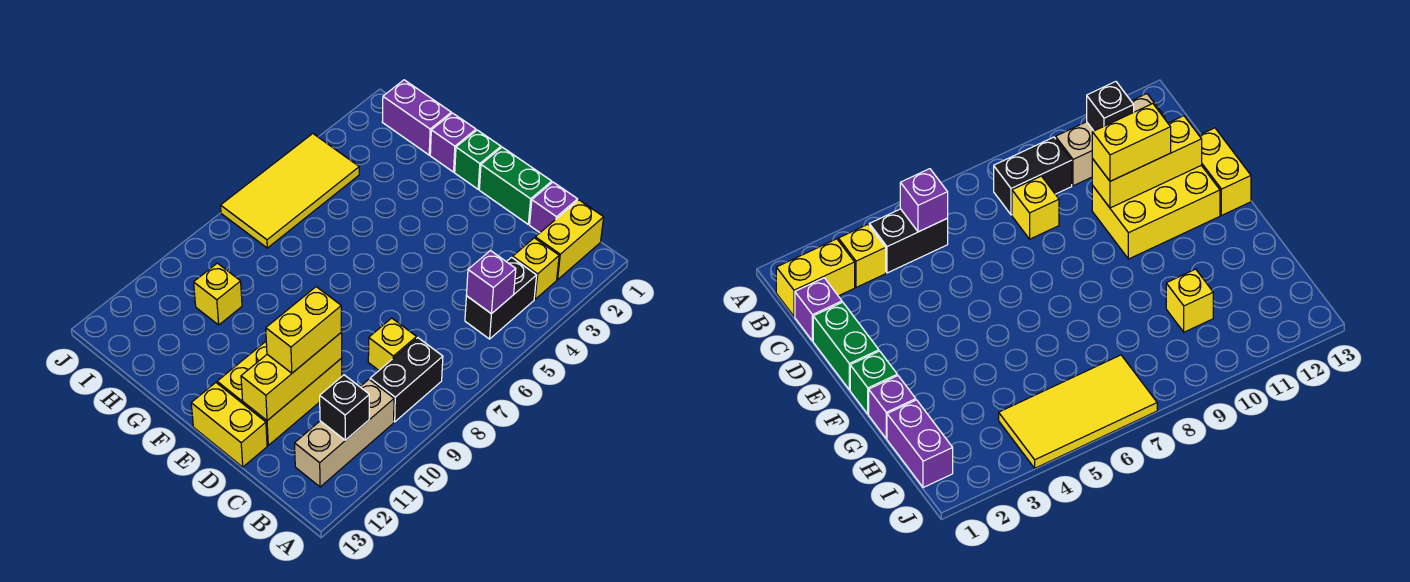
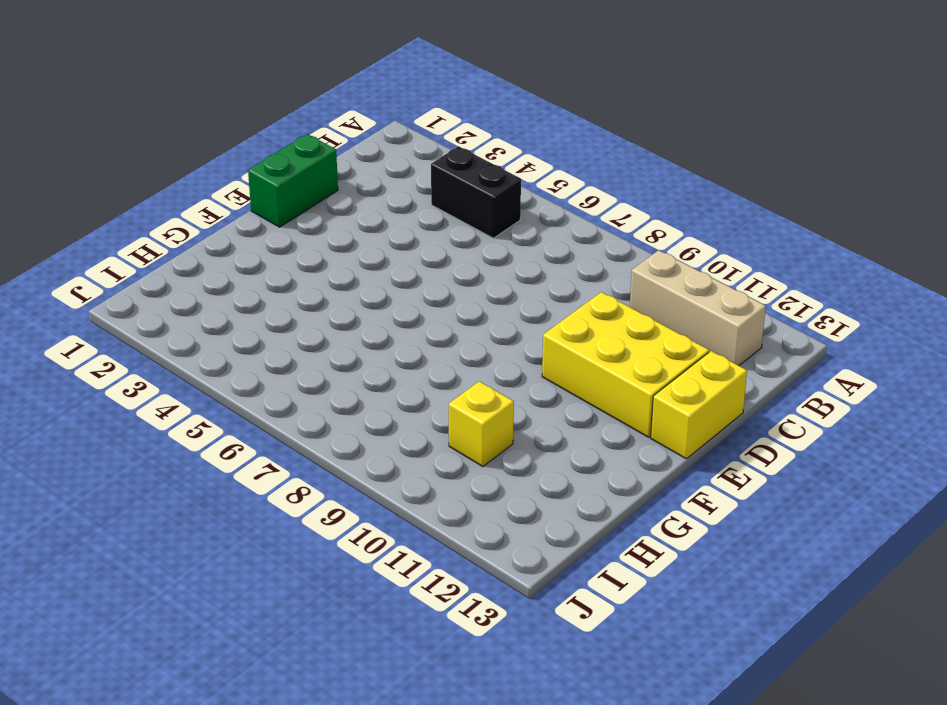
none -> yellow 1x2 brick [535,200,604,280]
none -> yellow 1x1 brick [513,238,559,299]
none -> black 1x2 brick [370,338,443,422]

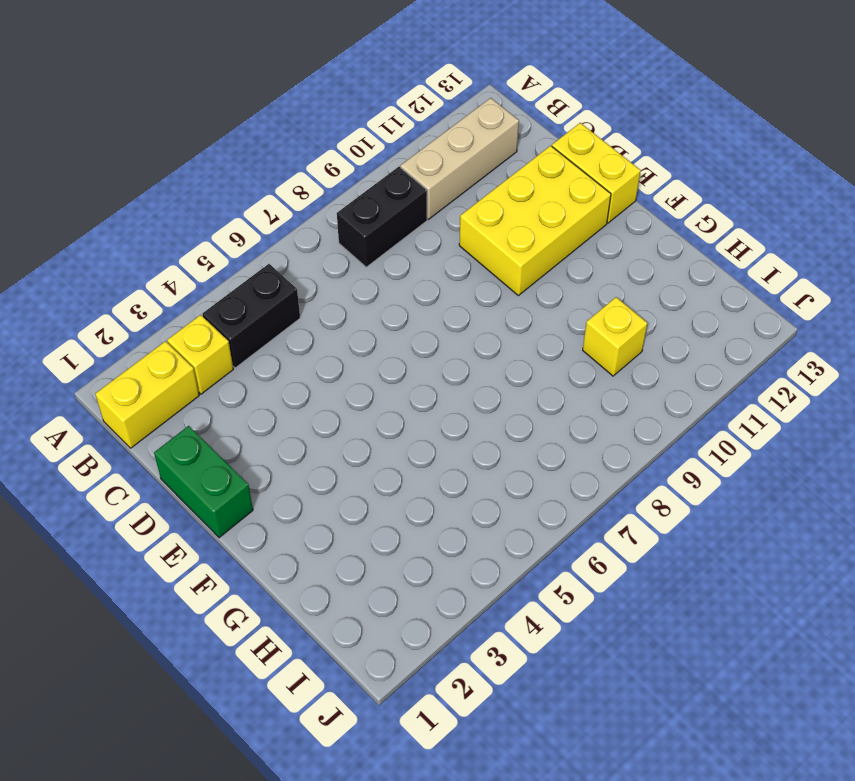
none -> purple 1x1 brick [530,182,578,233]
none -> yellow 1x1 brick [368,318,416,370]
none -> green 1x1 brick [455,130,501,189]

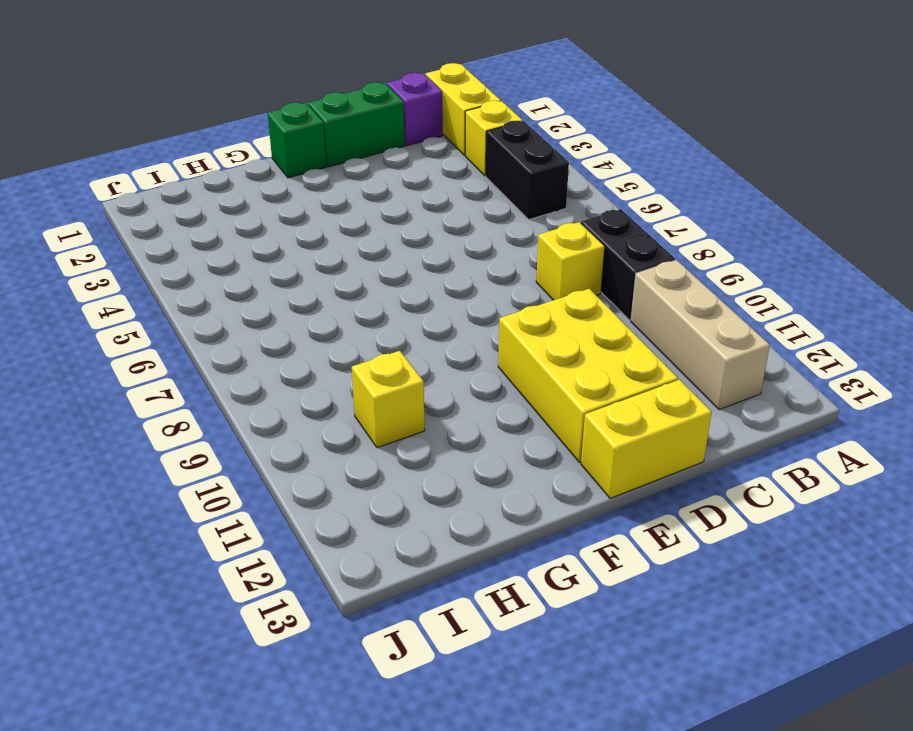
none -> purple 1x1 brick [430,113,476,172]
none -> purple 1x2 brick [382,80,451,155]
none -> yellow 2x4 tile [221,134,359,248]

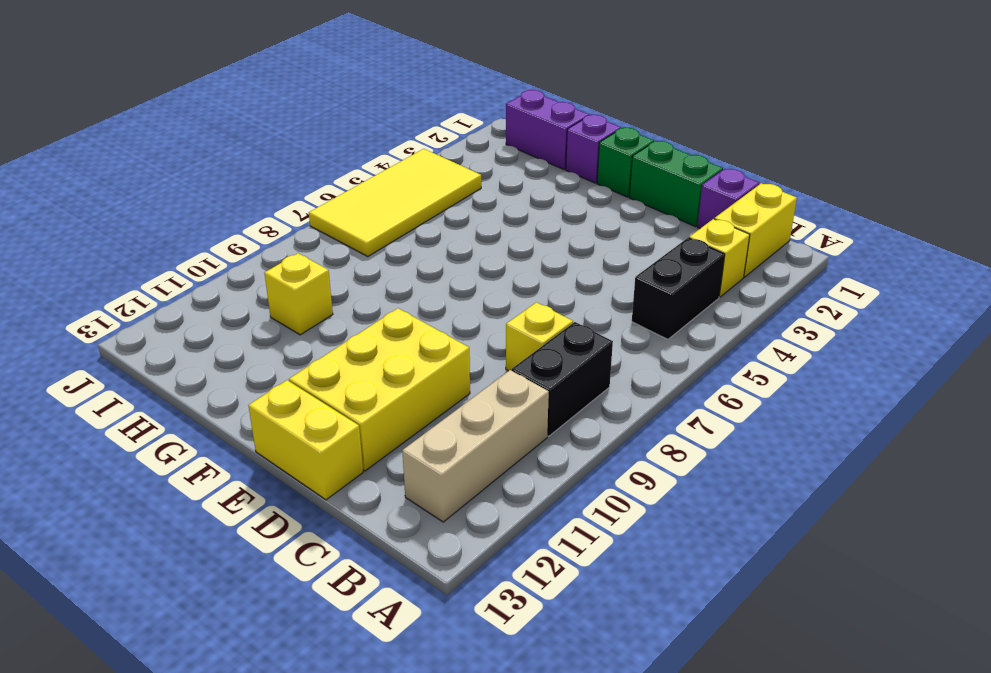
none -> purple 1x1 brick [466,251,516,314]
none -> black 1x1 brick [320,375,369,440]
none -> yellow 1x3 brick [241,333,342,421]

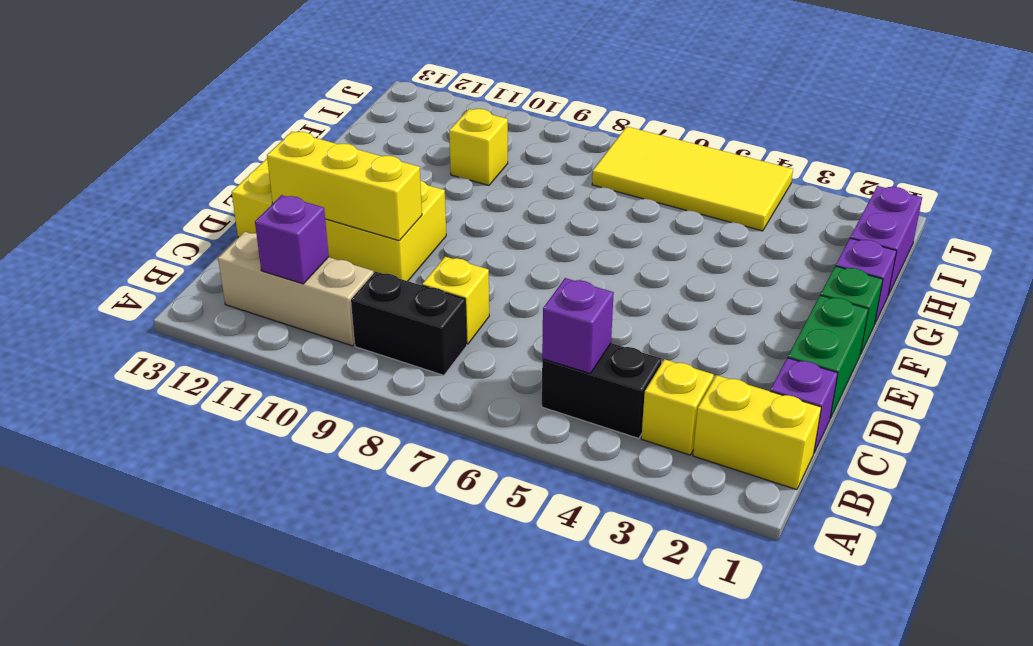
purple 1x1 brick [255,195,329,284] -> black 1x1 brick [320,375,369,440]
none -> yellow 1x2 brick [266,287,342,373]

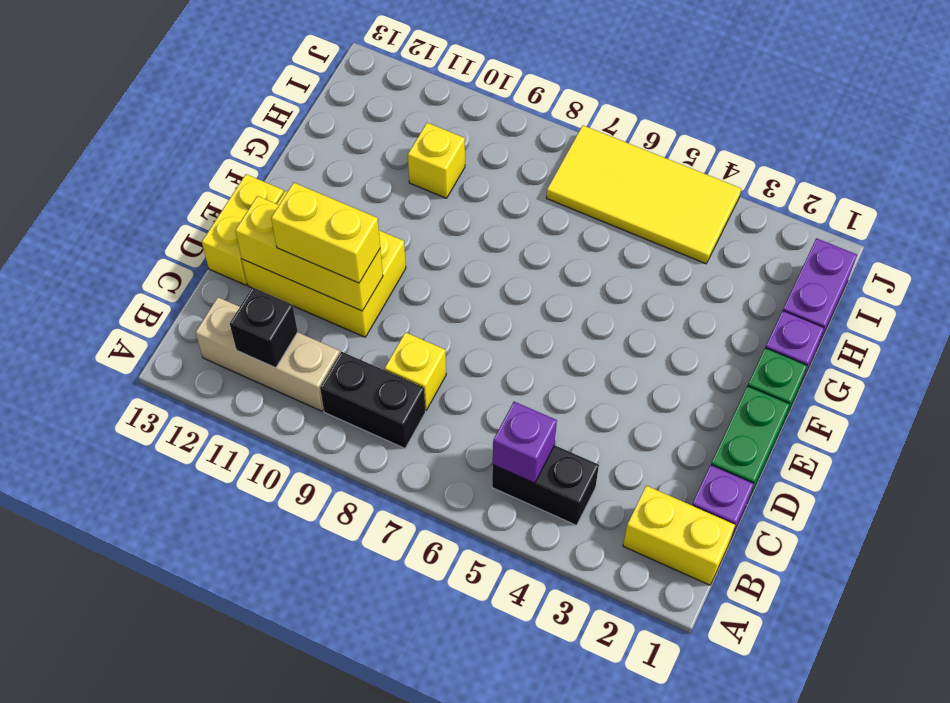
none -> yellow 1x1 brick [513,238,559,299]

